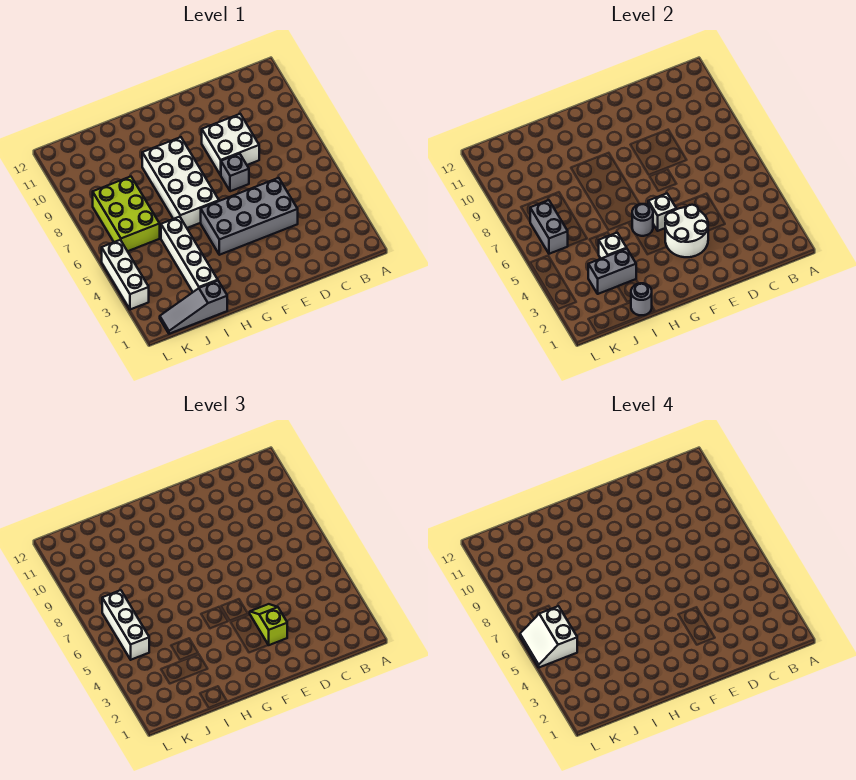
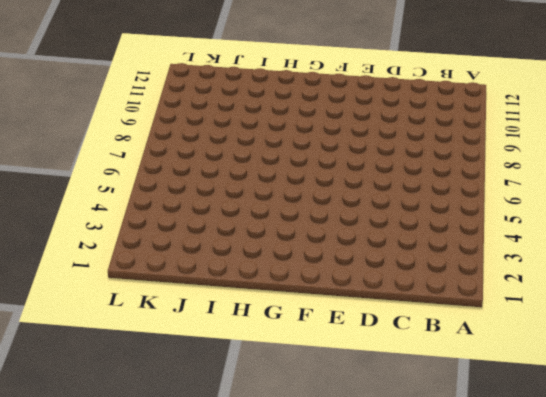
none -> grey 2x4 brick [201,178,298,255]
none -> white 2x2 brick [202,114,259,175]
none -> grey 1x1 brick [221,154,249,191]

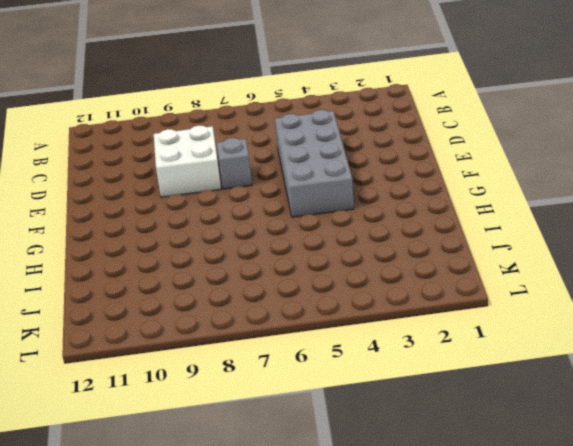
none -> white 2x4 brick [142,137,219,228]
none -> grey 1x3 slope [160,281,227,334]
none -> white 1x4 brick [161,217,218,292]

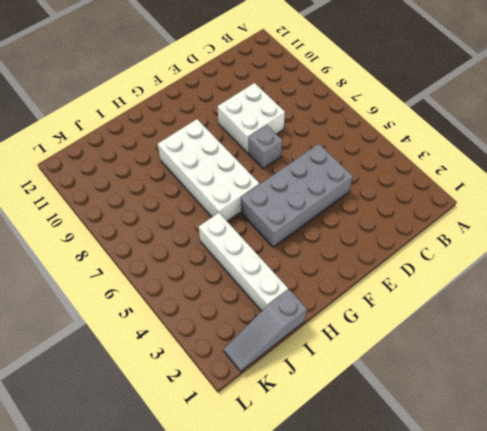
none -> lime 2x3 brick [93,177,160,251]
none -> white 1x3 brick [102,240,149,310]
none -> white 2x2 round brick [665,205,708,257]

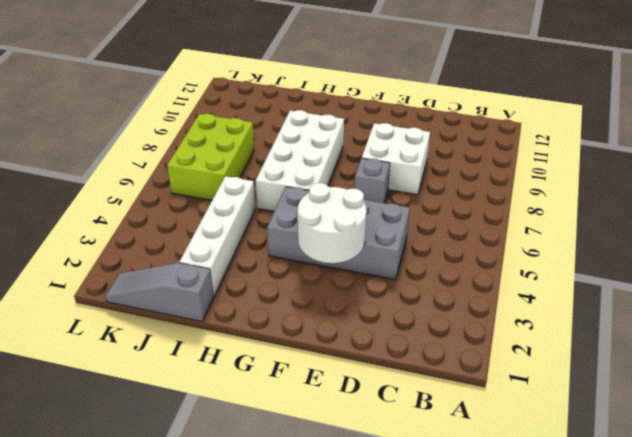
none -> white 1x3 brick [102,240,149,310]
none -> white 1x1 brick [648,194,676,231]
none -> grey 1x1 round brick [632,204,653,236]

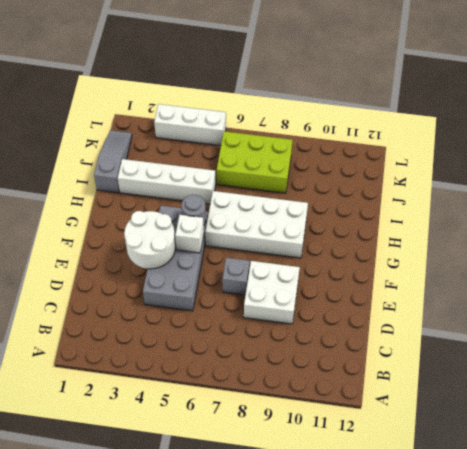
none -> grey 1x1 round brick [631,283,652,315]
none -> grey 1x2 brick [588,249,636,294]
none -> white 1x1 brick [599,233,627,258]

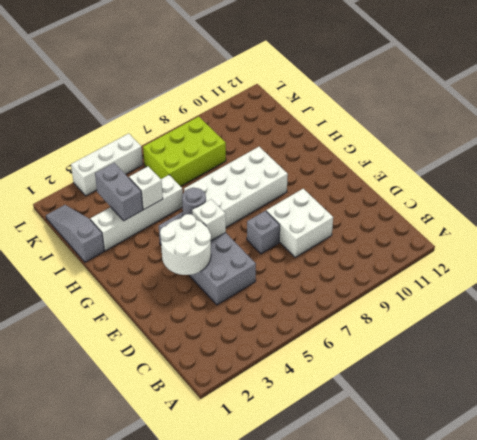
none -> grey 1x1 round brick [631,283,652,315]
none -> grey 1x2 brick [530,200,568,254]
none -> lime 1x2 slope [250,604,287,645]

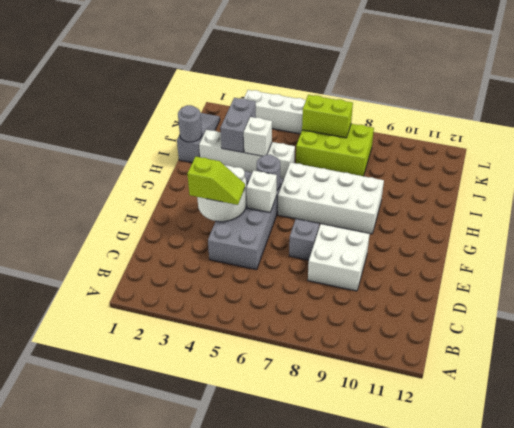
lime 1x2 brick [302,95,353,138] -> grey 1x2 brick [530,200,568,254]
none -> white 1x3 brick [102,590,149,660]
none -> white 2x2 slope [520,606,577,667]

